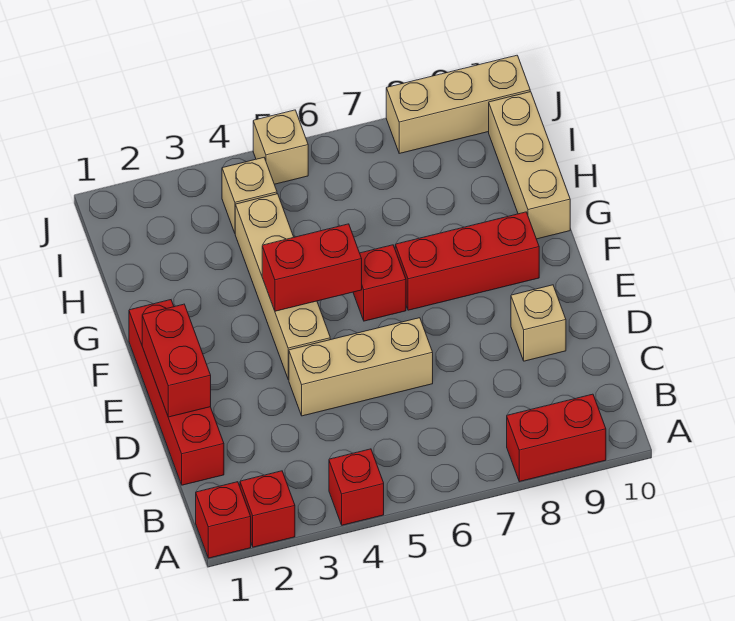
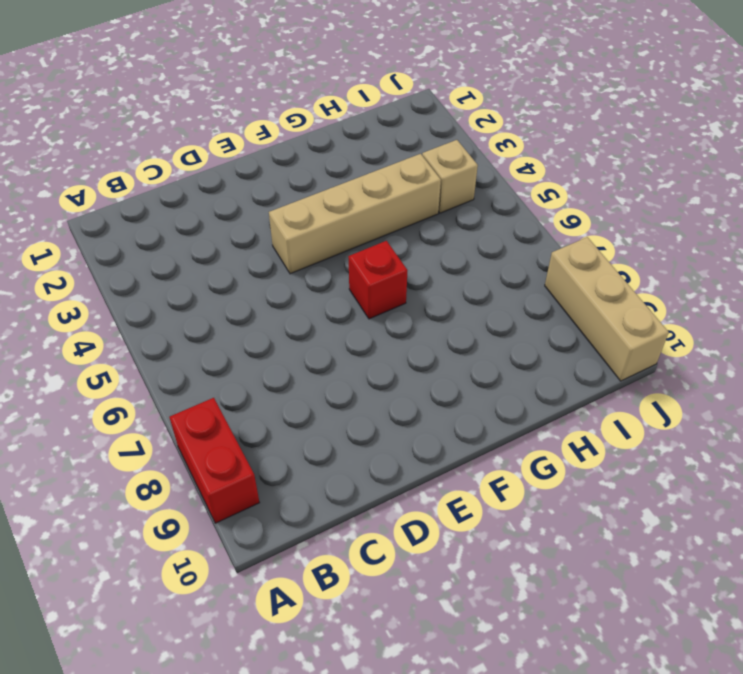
none -> red 1x1 brick [196,482,251,558]
none -> red 1x1 brick [240,471,295,547]
none -> red 1x1 brick [329,449,384,525]

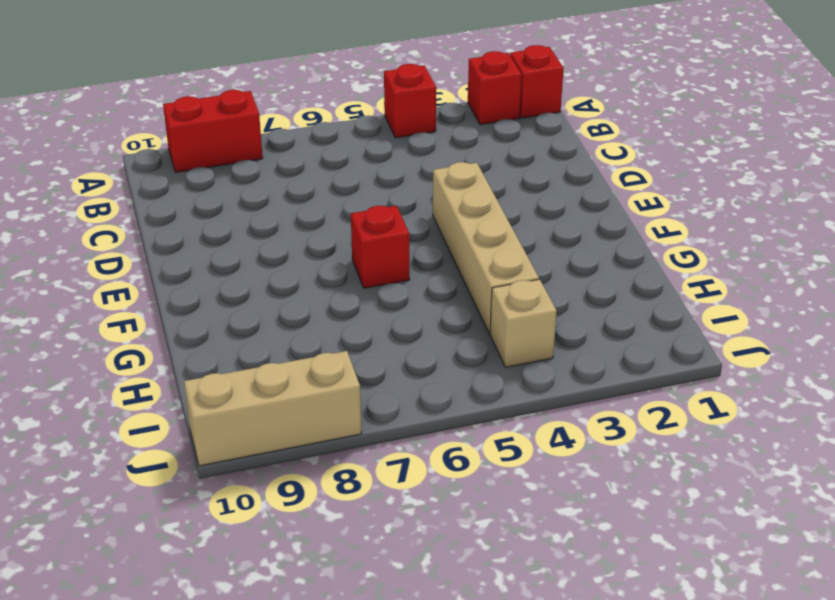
none -> red 1x4 brick [129,300,224,485]
none -> tan 1x3 brick [289,318,433,416]
none -> tan 1x1 brick [511,285,566,361]

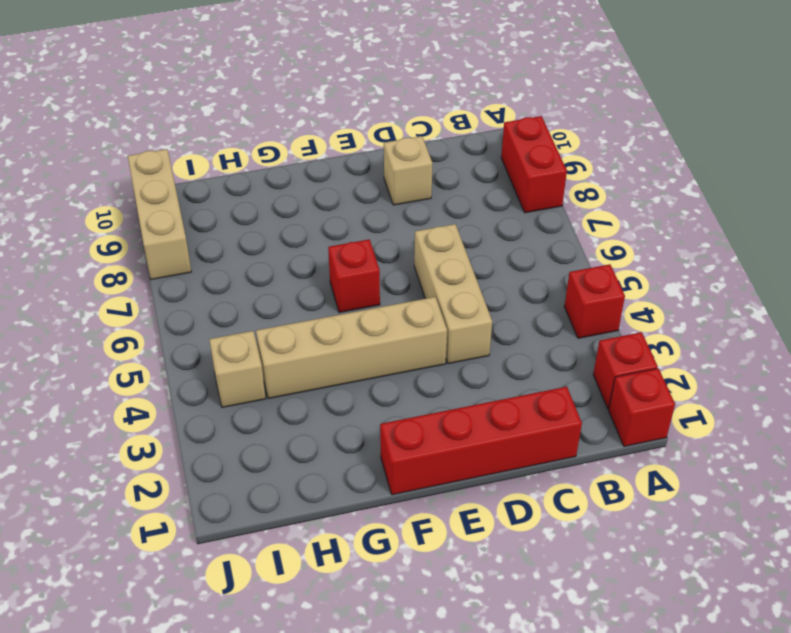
none -> red 1x3 brick [395,212,539,310]
none -> tan 1x3 brick [489,92,570,239]
none -> tan 1x1 brick [253,110,308,184]

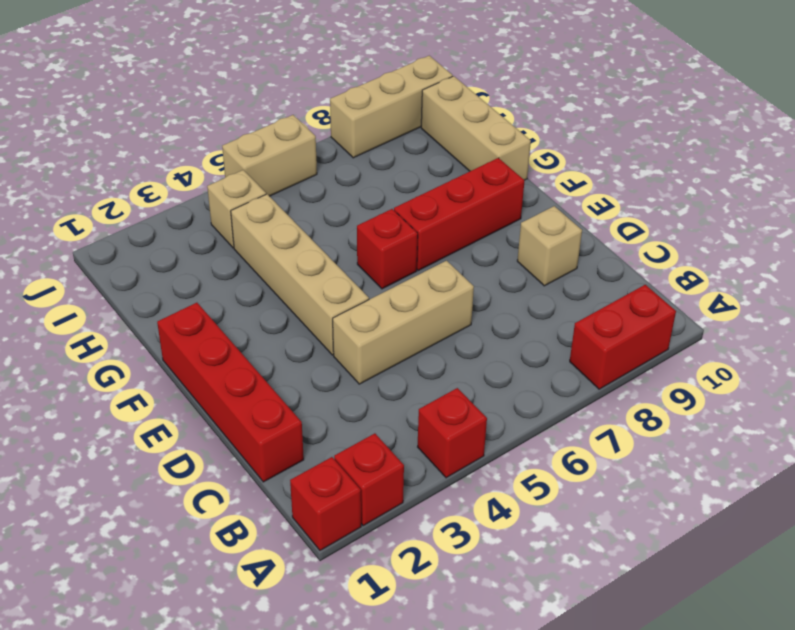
tan 1x2 brick [222,115,317,196] -> tan 1x1 brick [253,110,308,184]
none -> red 1x2 brick [142,304,211,417]
none -> red 1x2 brick [262,224,362,311]

